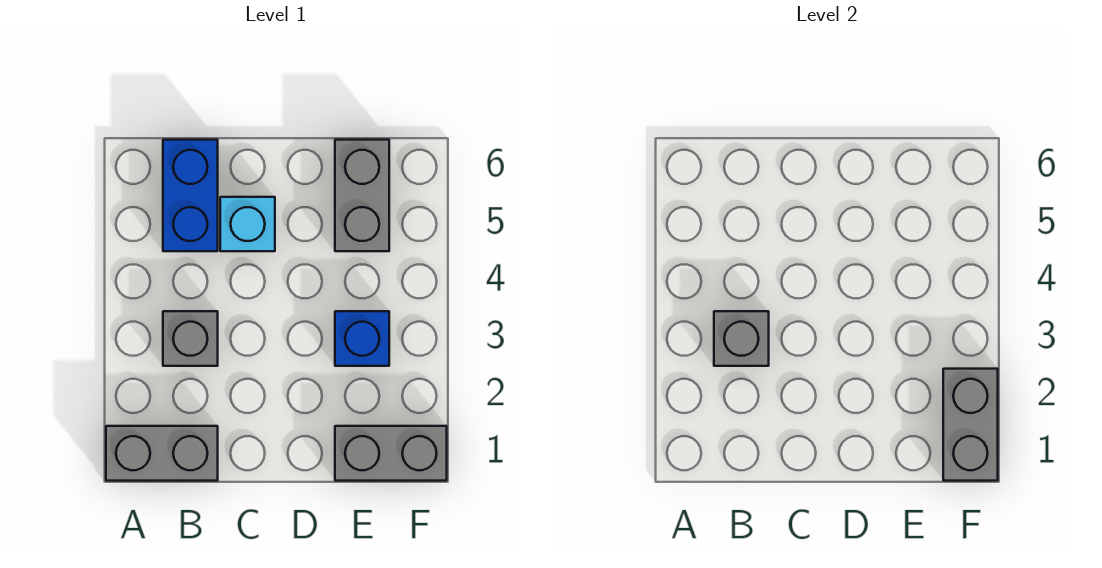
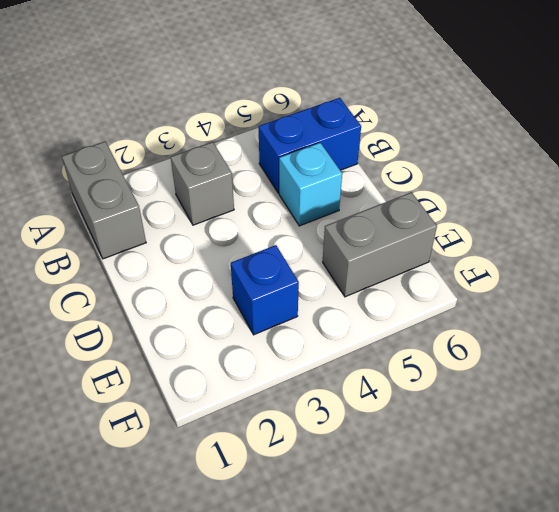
none -> grey 1x2 brick [335,426,447,481]
none -> grey 1x1 brick [714,311,769,366]

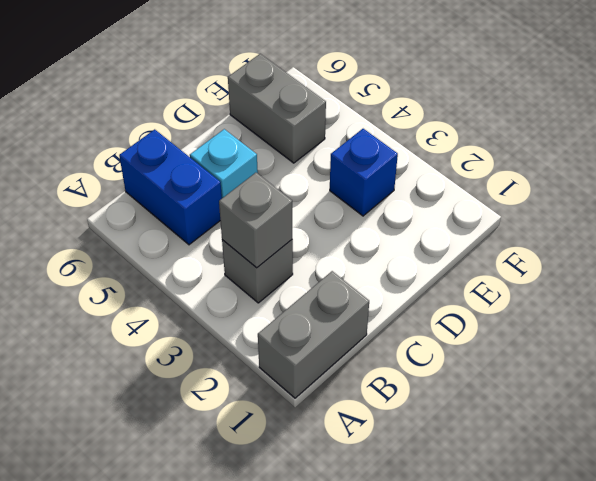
none -> grey 1x2 brick [335,426,447,481]
none -> grey 1x2 brick [943,369,998,481]

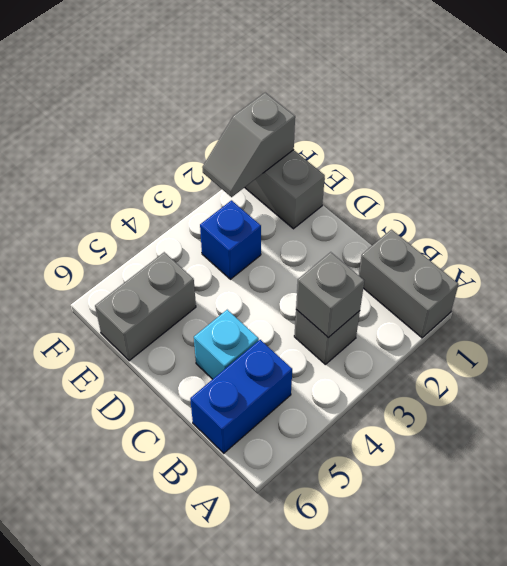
grey 1x2 slope [202,92,295,197] -> grey 1x2 brick [943,369,998,481]

